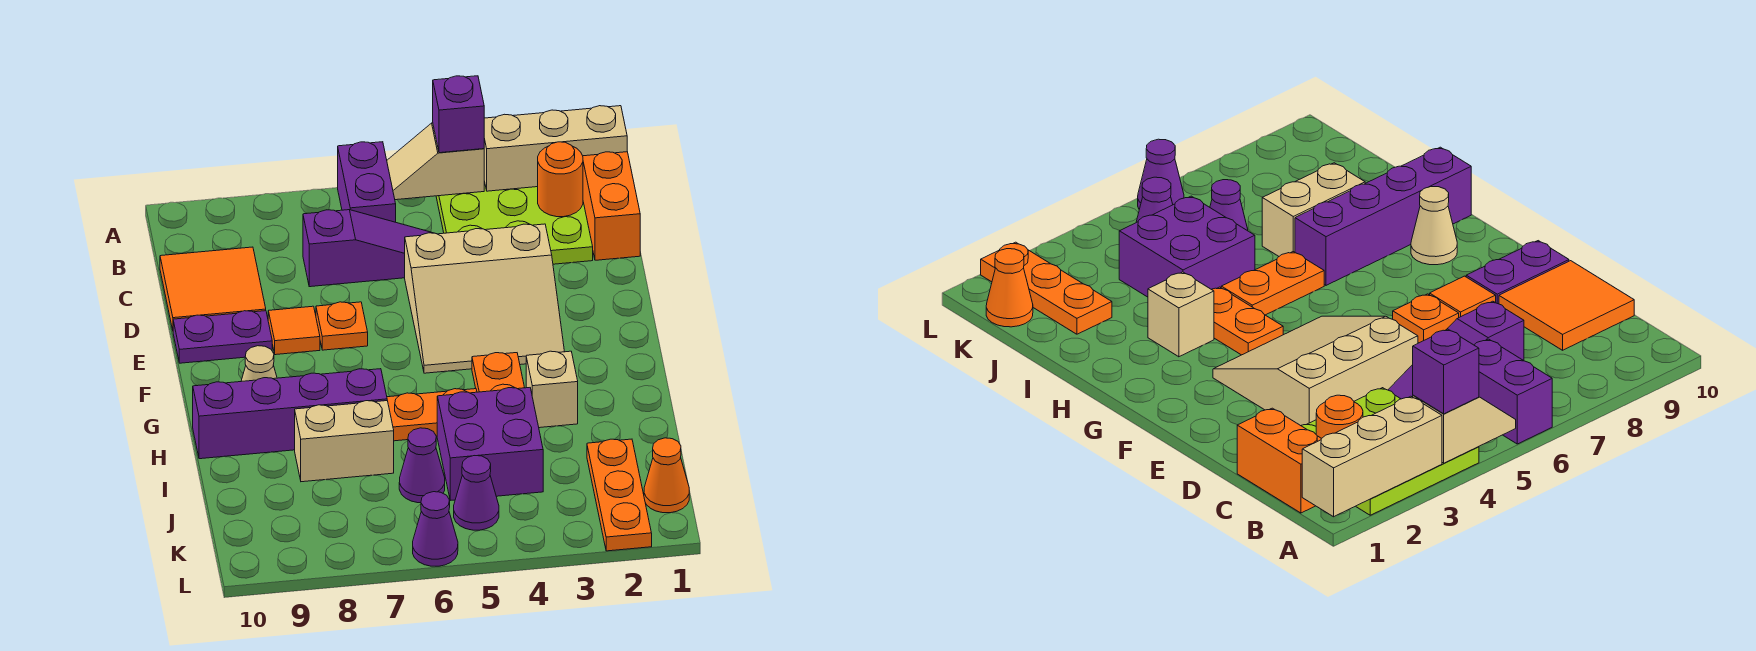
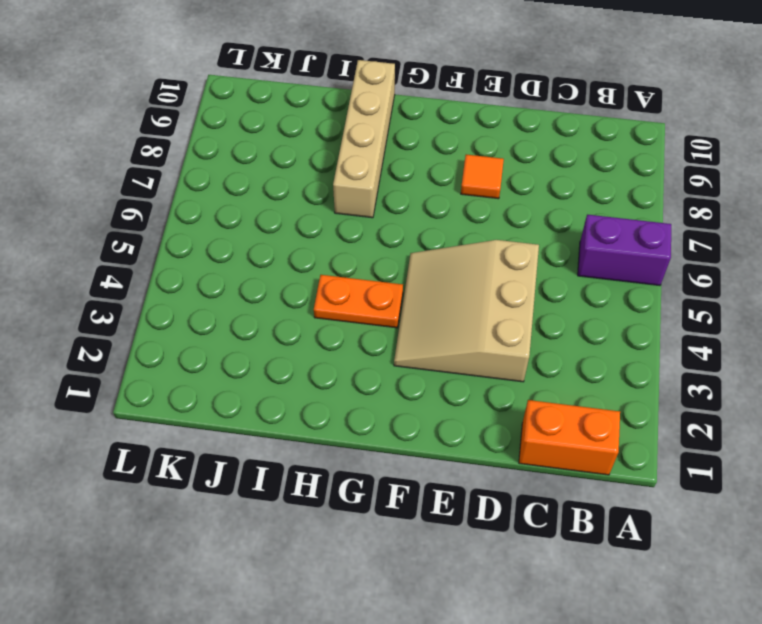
tan 1x4 brick [333,60,395,218] -> purple 1x4 brick [193,369,387,459]
none -> lime 3x3 plate [436,181,593,264]
none -> purple 1x3 slope [303,210,432,287]
none -> orange 2x2 tile [160,247,266,330]

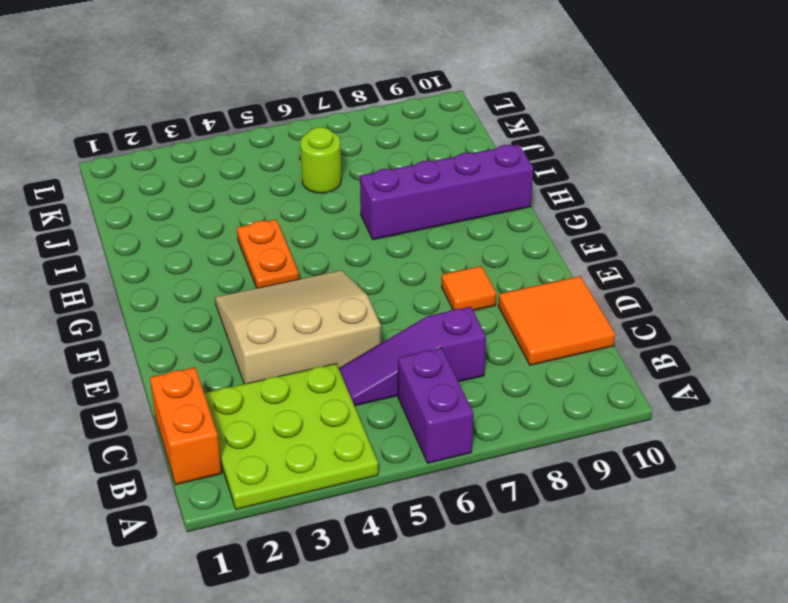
lime 1x1 round brick [300,127,341,193] -> purple 1x1 cone [399,428,445,503]
none -> orange 1x1 plate [316,302,368,350]
none -> purple 1x2 plate [173,311,272,363]
none -> tan 1x1 cone [241,346,277,382]

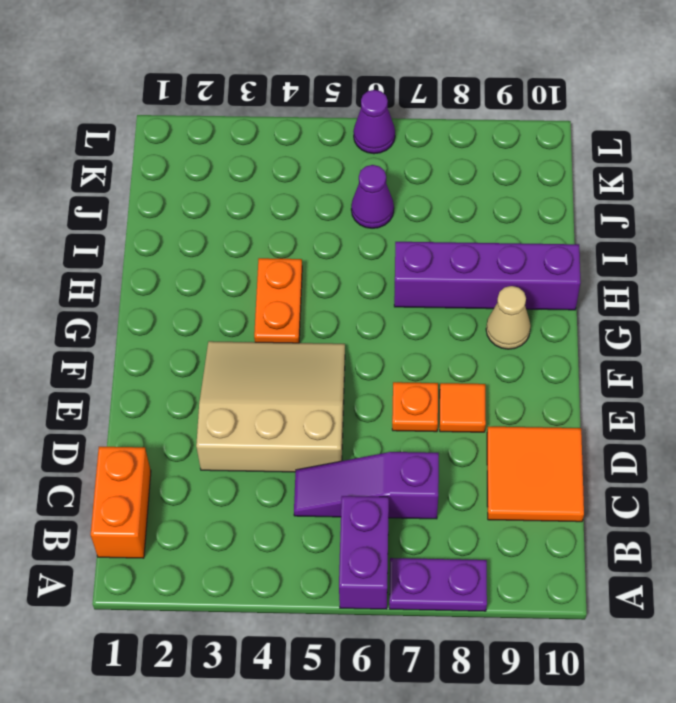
purple 1x2 plate [389,558,487,611] -> purple 1x2 plate moved to [173,311,272,363]
none -> lime 3x3 plate [436,181,593,264]
none -> tan 1x1 brick [526,351,578,428]
none -> orange 1x2 plate [387,389,477,441]

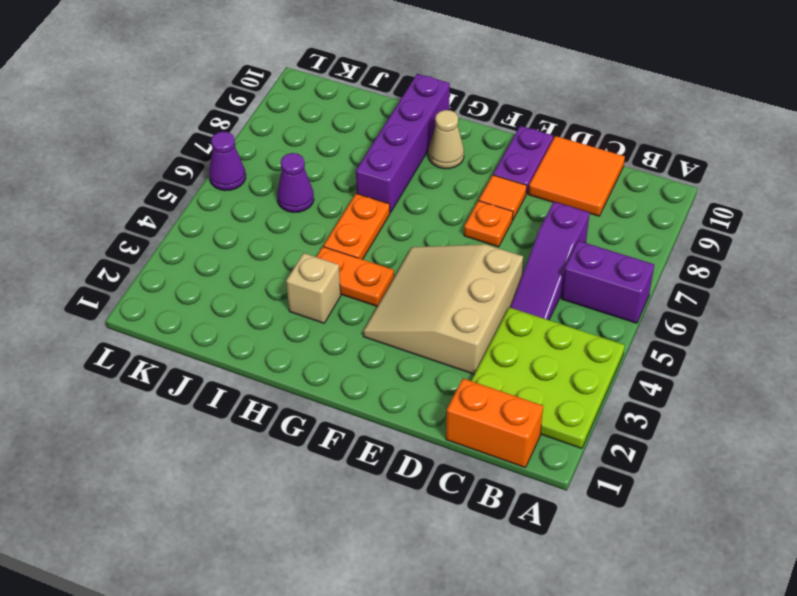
none -> purple 2x2 brick [437,388,543,500]
none -> tan 1x2 brick [295,401,394,482]
none -> orange 1x3 plate [587,439,652,551]

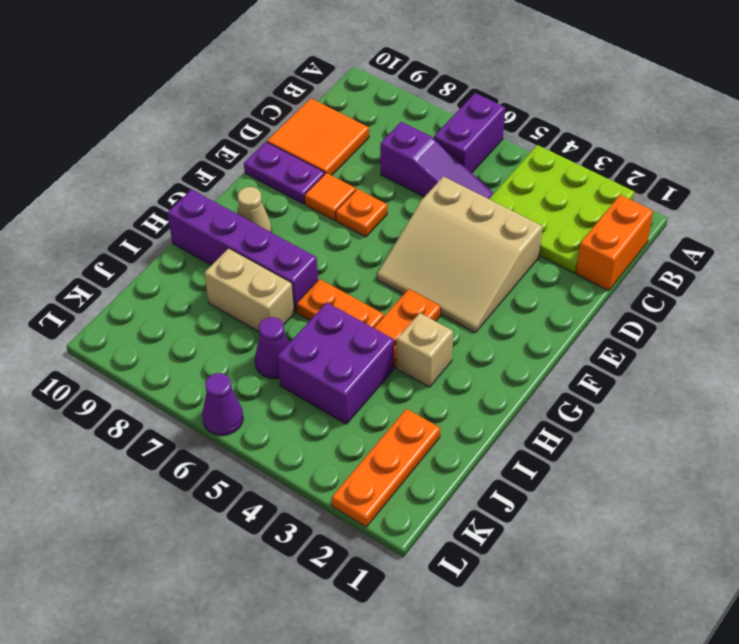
none -> orange 1x1 cone [644,438,689,513]
none -> purple 1x1 cone [454,456,499,530]
none -> tan 1x3 brick [484,106,627,191]

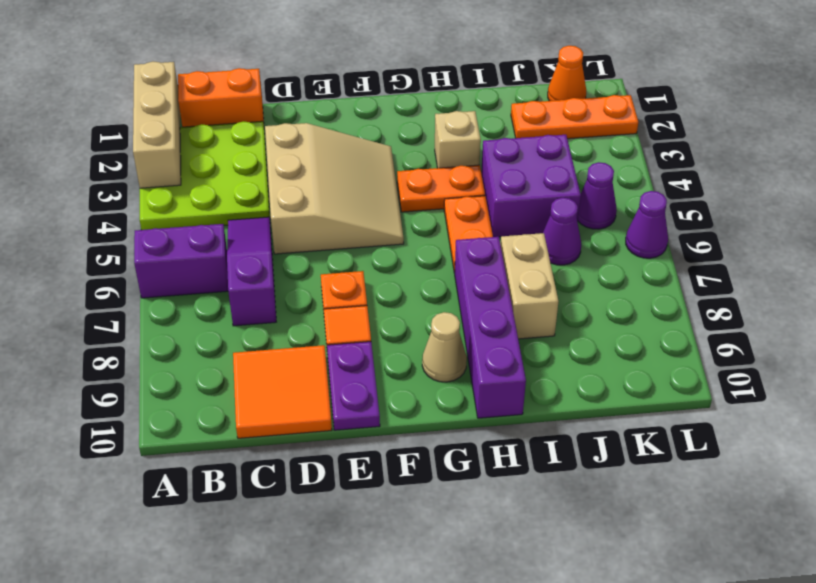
none -> tan 1x2 slope [387,123,484,200]
none -> orange 1x1 round brick [538,142,583,217]
none -> purple 1x1 brick [433,76,484,153]

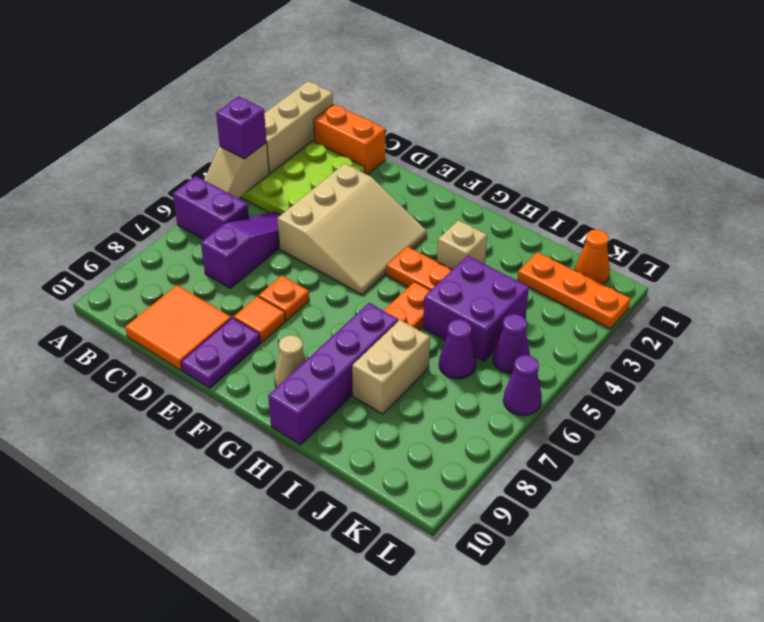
none -> orange 1x1 round brick [538,142,583,217]

